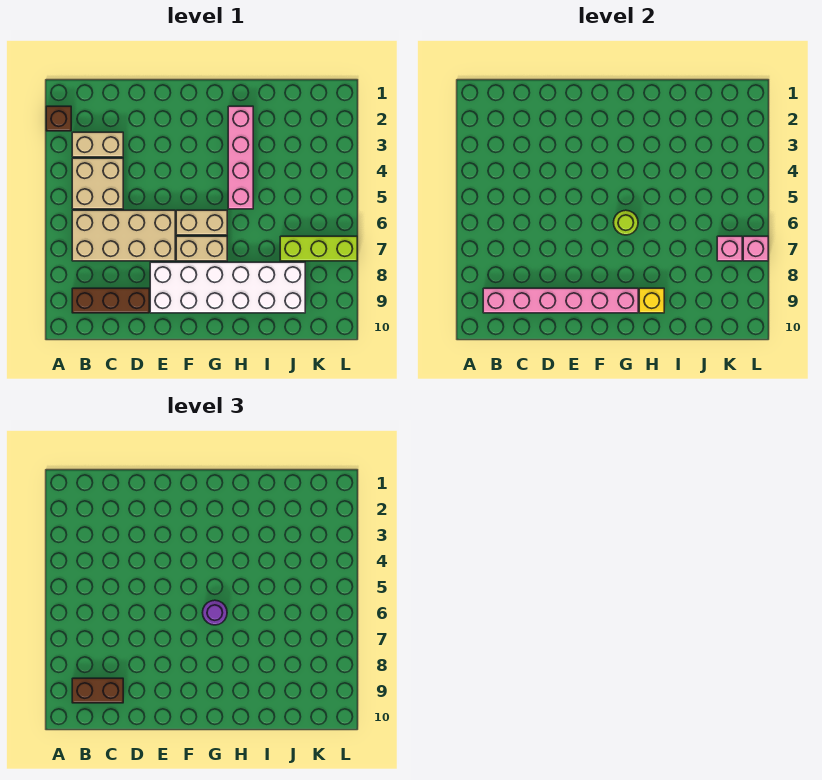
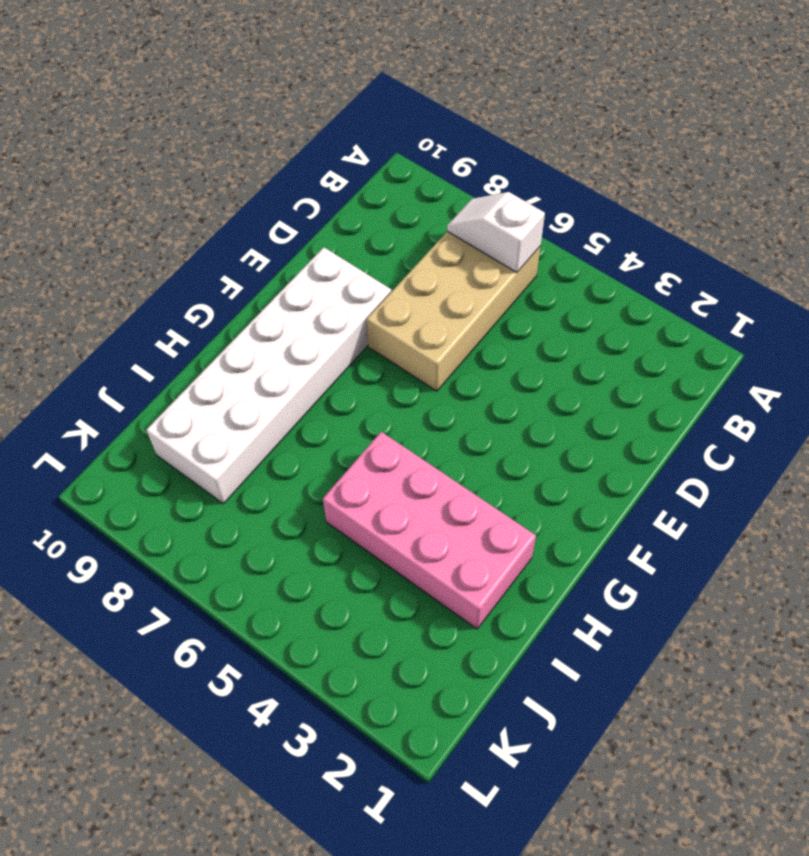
white 1x2 slope [447,192,545,273] -> none
pink 2x4 brick [323,432,536,629] -> pink 1x4 brick [228,106,253,209]
none -> brown 1x1 brick [46,106,71,131]
none -> tan 1x2 brick [72,132,123,157]
none -> tan 2x2 brick [72,158,123,209]

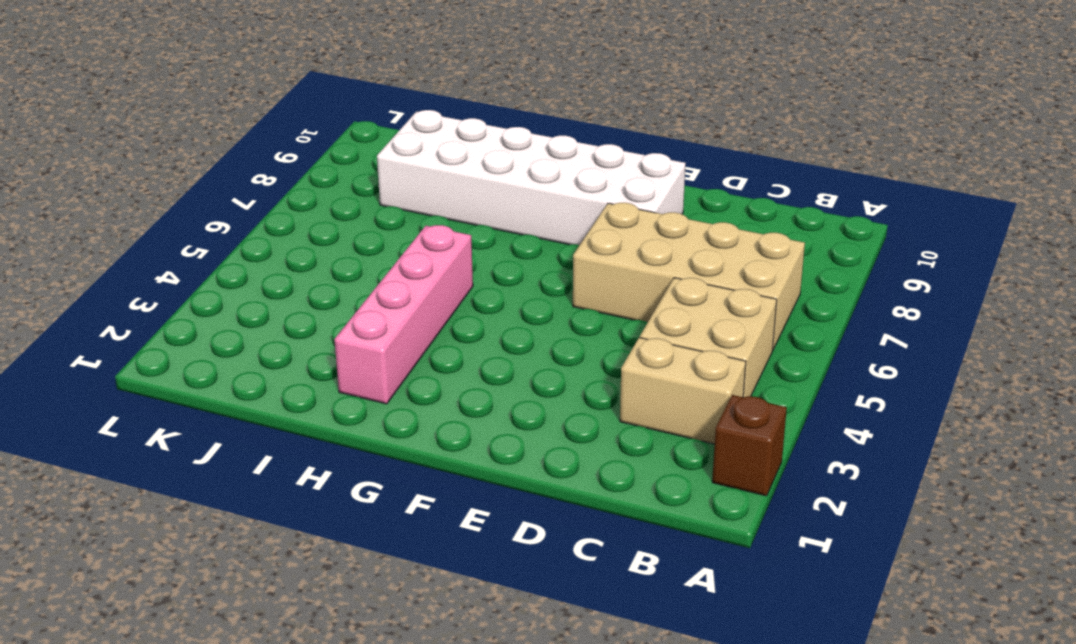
none -> brown 1x3 brick [72,288,149,313]
none -> tan 1x2 brick [176,210,227,235]
none -> tan 1x2 brick [176,236,227,261]

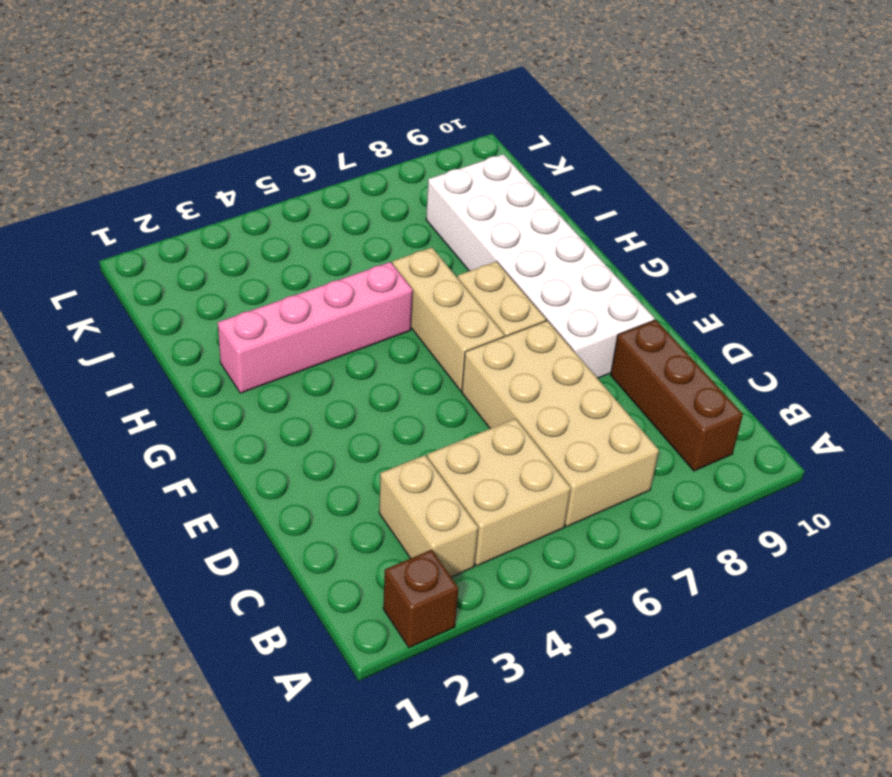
tan 1x3 brick [392,247,504,391] -> tan 1x2 brick [176,210,227,235]
none -> lime 1x3 brick [280,236,357,261]
none -> pink 1x6 brick [483,288,638,313]
none -> lime 1x1 round brick [613,210,638,235]

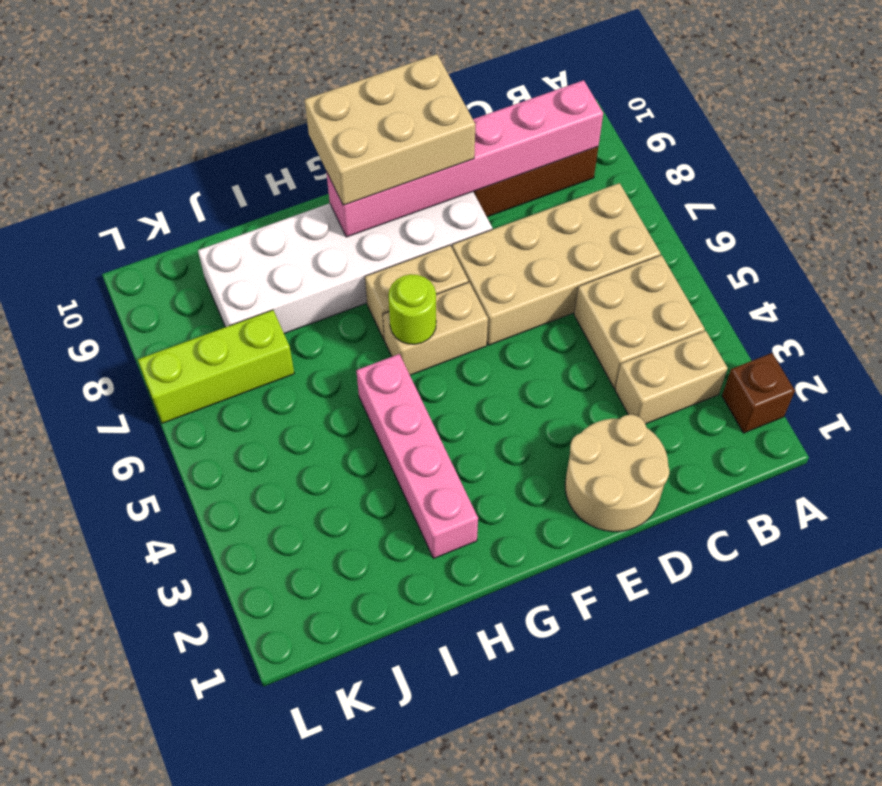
tan 2x2 round brick [565,415,669,532] -> none
tan 2x3 brick [305,54,475,205] -> none
none -> yellow 1x1 brick [639,288,664,313]
none -> pink 1x1 brick [717,236,742,261]
none -> pink 1x1 brick [743,236,768,261]

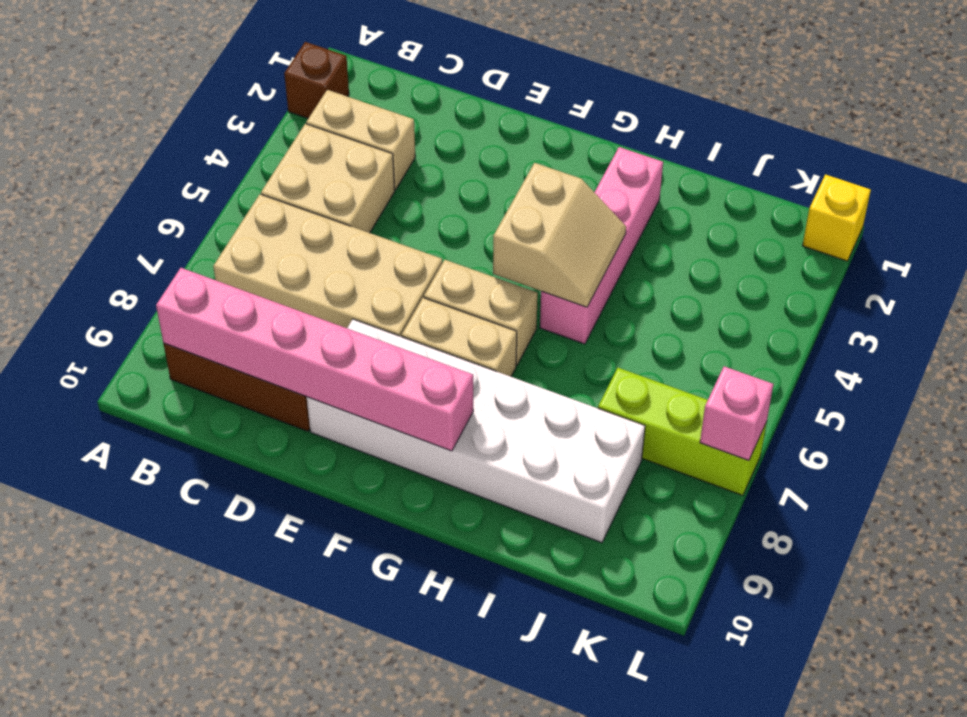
tan 2x2 slope [493,163,626,307] -> none
yellow 1x1 brick [802,174,871,261] -> yellow 1x1 brick moved to [639,288,664,313]
none -> lime 1x1 round brick [613,210,638,235]
none -> pink 1x1 brick [717,236,742,261]
none -> brown 1x2 brick [72,678,123,703]

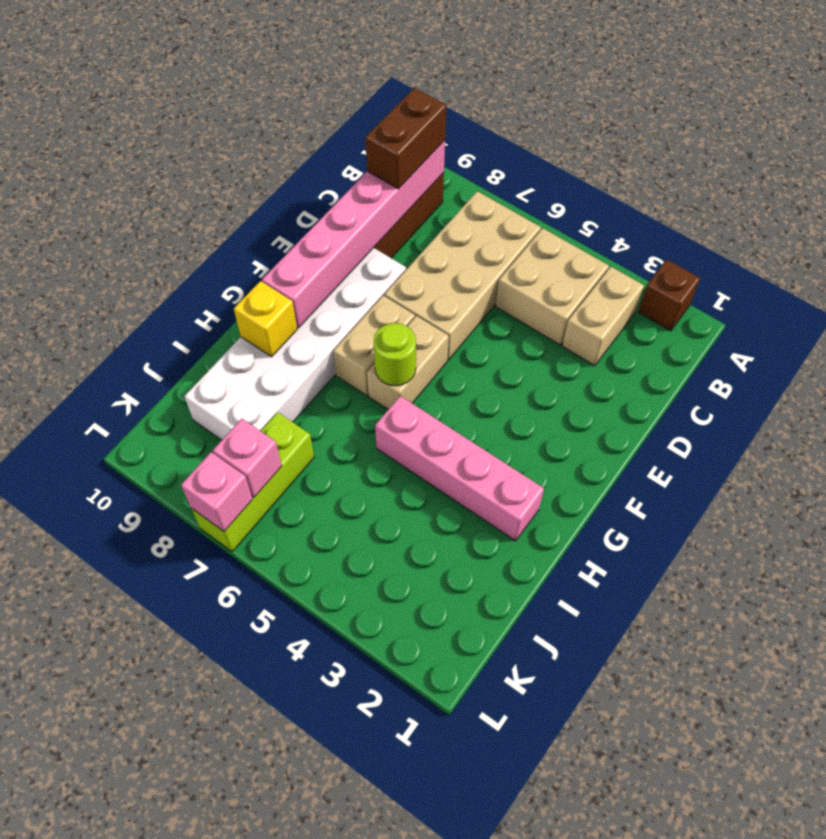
none -> purple 1x1 round brick [202,600,227,625]

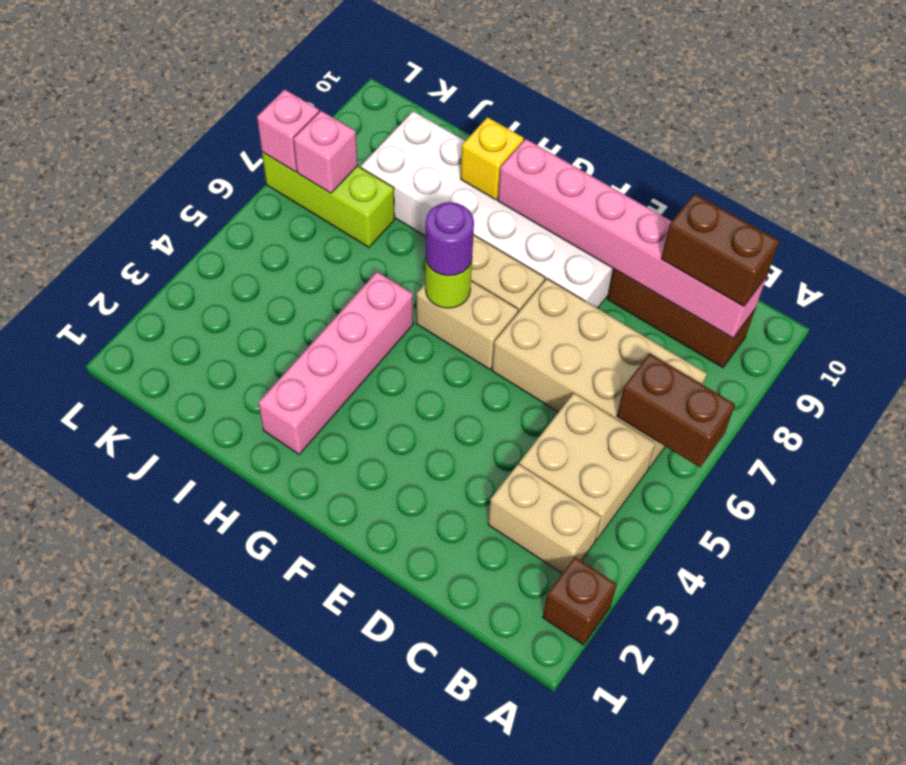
brown 1x2 brick [617,353,735,467] -> none

